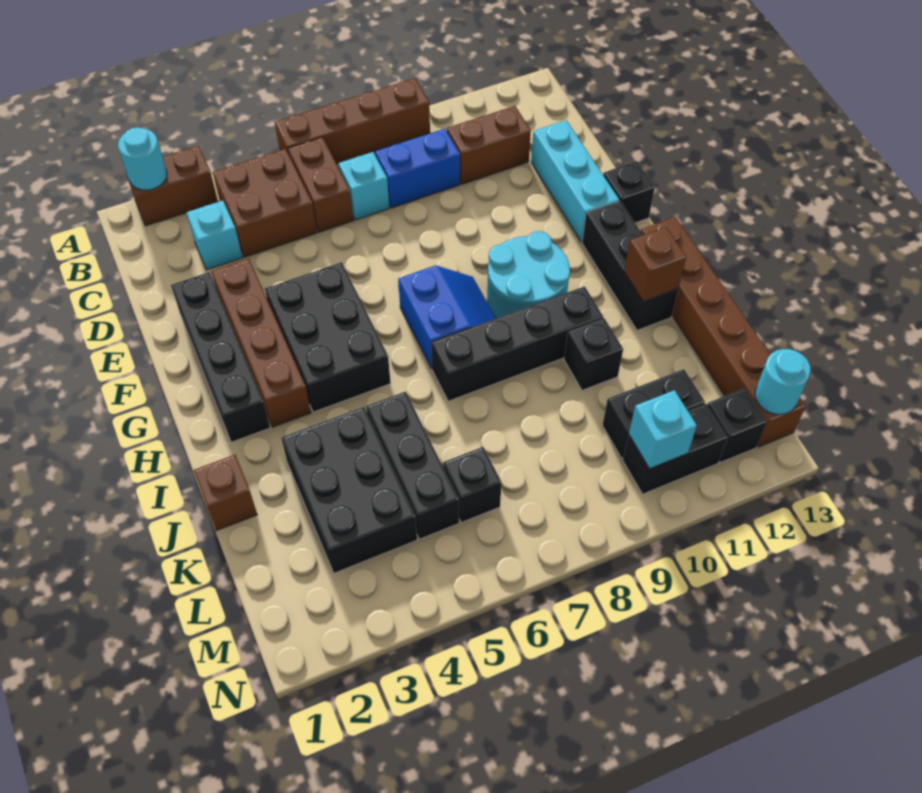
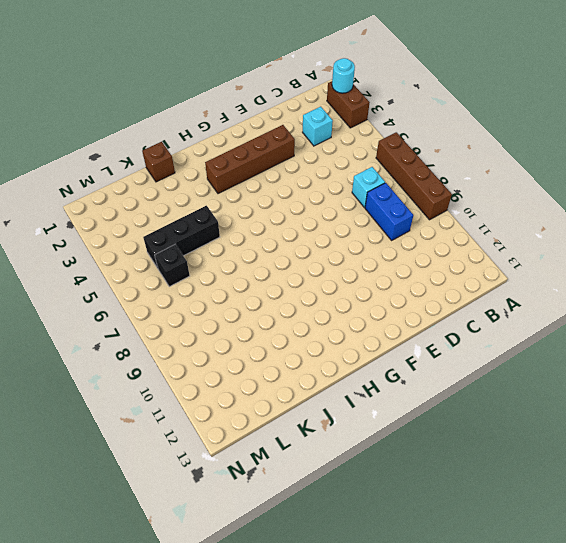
none -> brown 2x2 brick [213,149,317,257]
none -> brown 1x2 brick [288,137,353,232]
none -> brown 1x2 brick [447,106,531,184]
none -> cyan 1x3 brick [531,120,619,242]

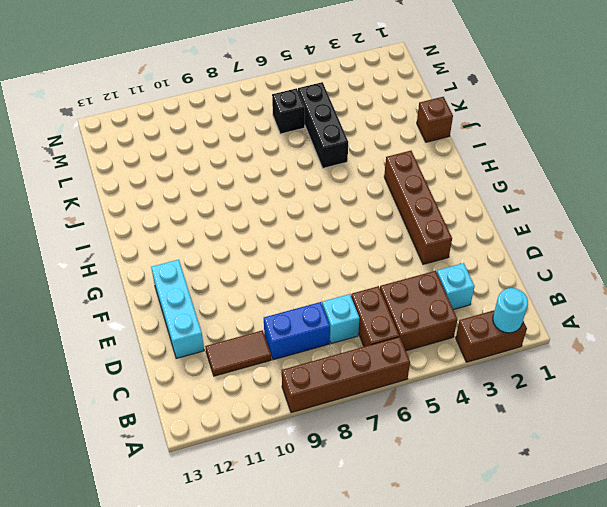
brown 1x2 tile [205,330,271,376] -> brown 1x2 brick [447,106,531,184]
none -> black 1x4 brick [171,272,270,442]
none -> black 2x3 brick [265,262,391,412]
none -> black 1x1 brick [603,161,655,223]
none -> blue 2x2 slope [398,265,496,368]

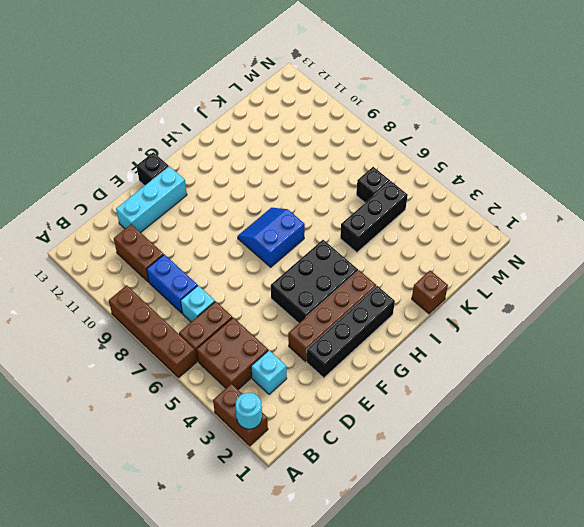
none -> cyan 2x2 round brick [487,231,570,318]
none -> black 1x3 brick [582,201,678,330]
none -> brown 1x6 brick [641,217,806,447]
none -> black 1x4 brick [431,286,603,401]

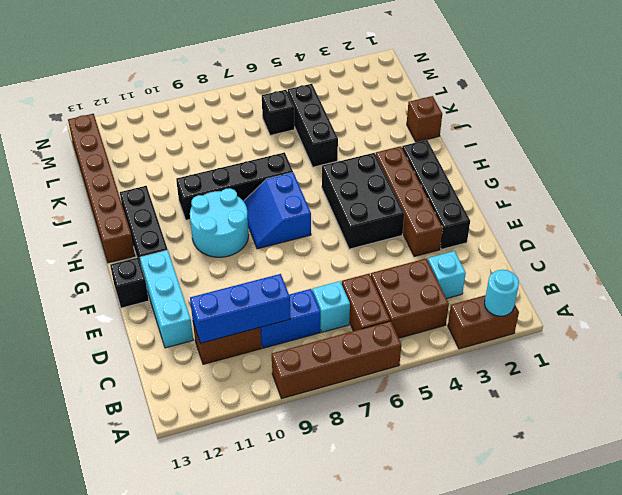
blue 1x3 brick [190,274,290,343] -> none
none -> black 2x3 brick [281,407,417,573]
none -> black 1x1 brick [564,318,623,390]
none -> black 1x2 brick [602,369,705,458]
none -> black 1x2 brick [623,404,728,494]

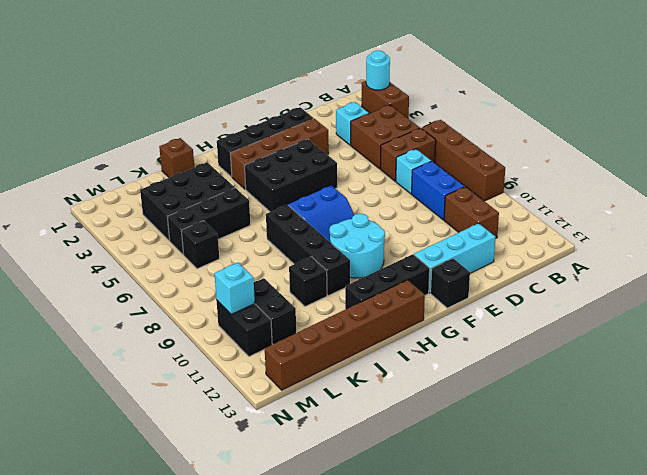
none -> black 1x1 brick [708,388,767,462]
none -> brown 1x1 brick [624,227,686,301]
none -> cyan 1x1 round brick [755,349,811,414]

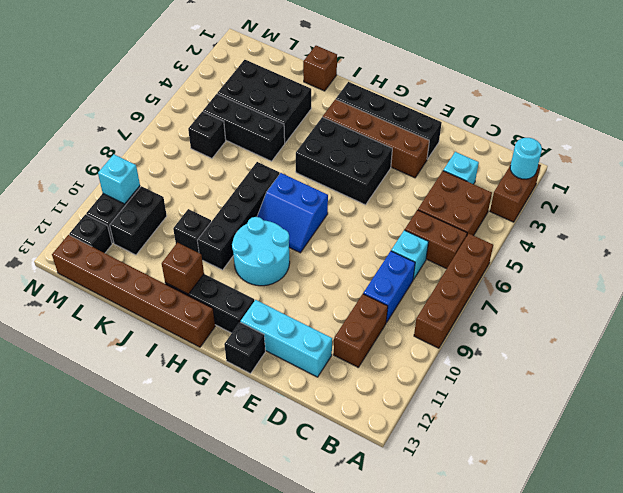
none -> cyan 1x1 round brick [755,349,811,414]

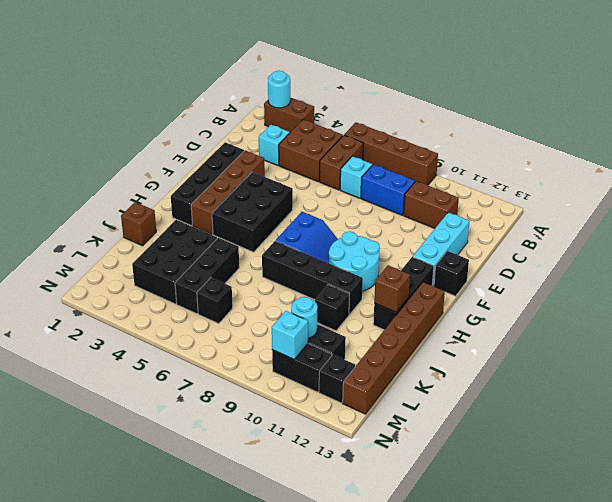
cyan 1x1 round brick [291,297,318,338] -> cyan 1x1 round brick moved to [755,349,811,414]

